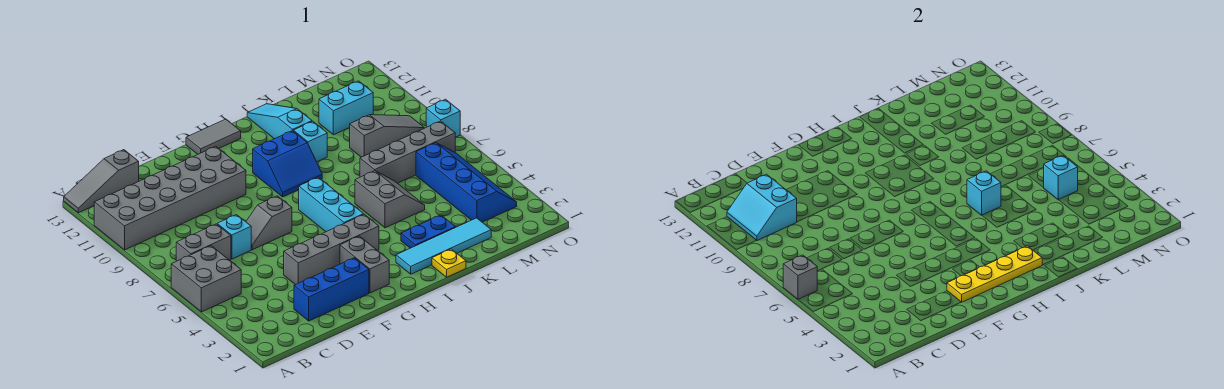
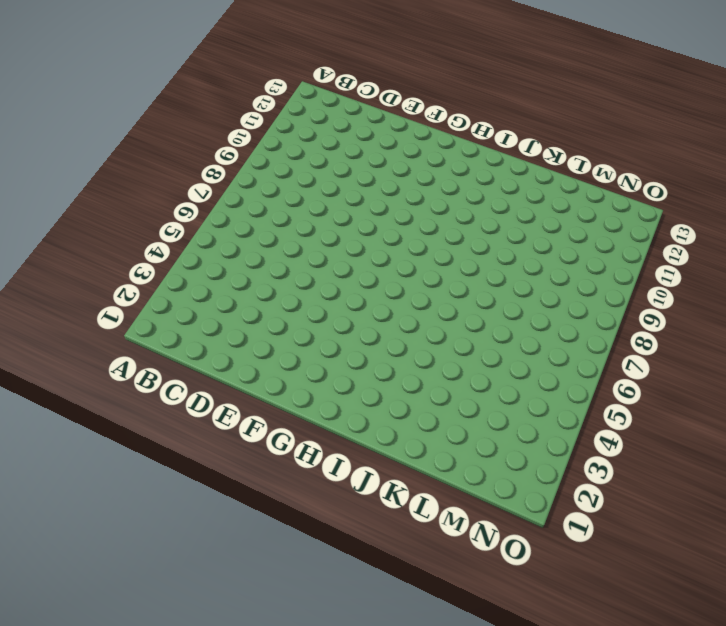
none -> grey 2x2 brick [171,246,241,312]
none -> grey 2x6 brick [94,146,246,250]
none -> grey 1x3 slope [64,150,139,213]

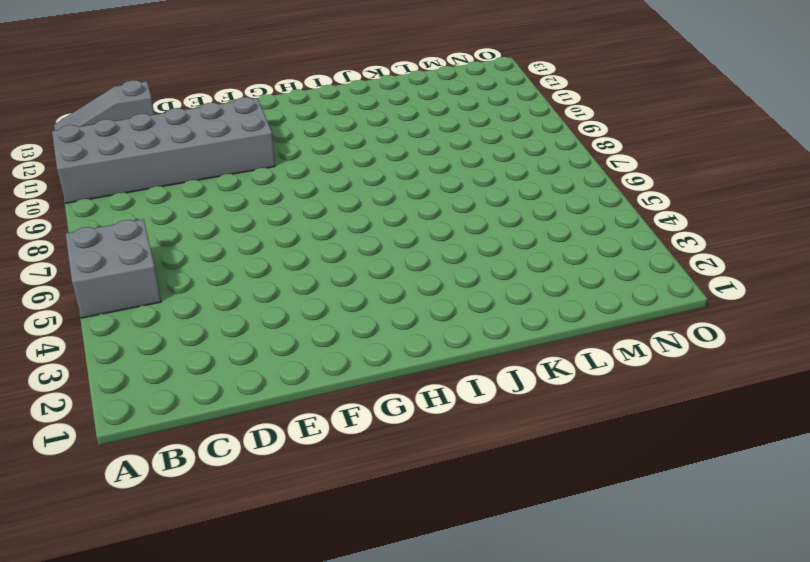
none -> grey 1x2 brick [176,224,231,261]
none -> blue 1x3 brick [294,258,369,321]
none -> cyan 1x1 brick [217,215,251,259]

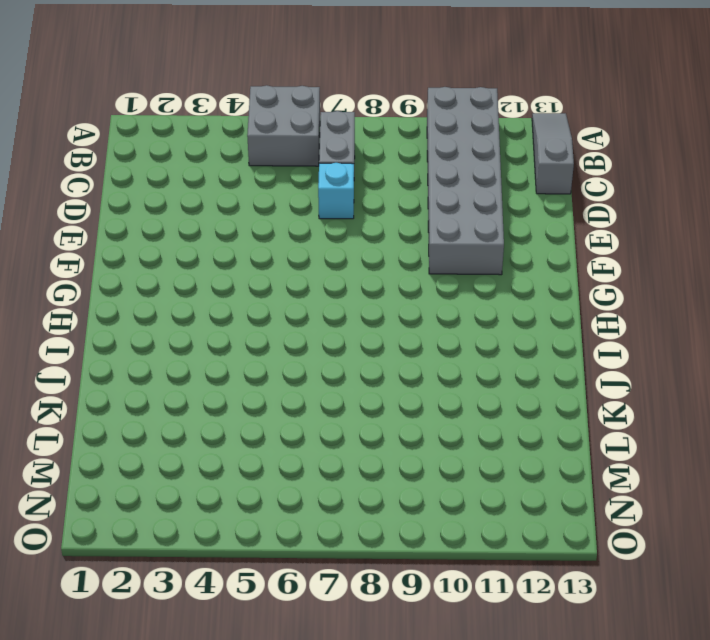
none -> blue 1x3 brick [294,258,369,321]
none -> grey 1x4 brick [284,214,379,285]
none -> grey 1x2 slope [246,196,292,250]

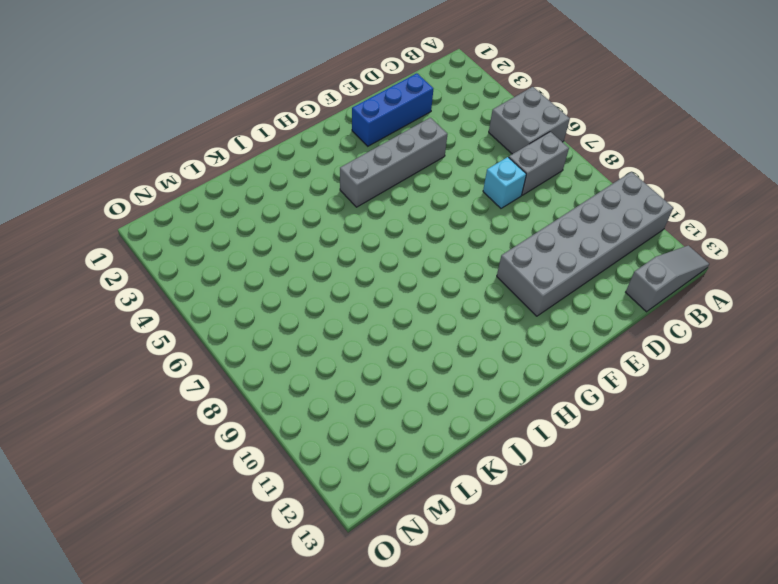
none -> grey 1x2 slope [246,196,292,250]
none -> grey 1x2 brick [340,236,389,293]
none -> grey 1x2 tile [186,119,241,154]

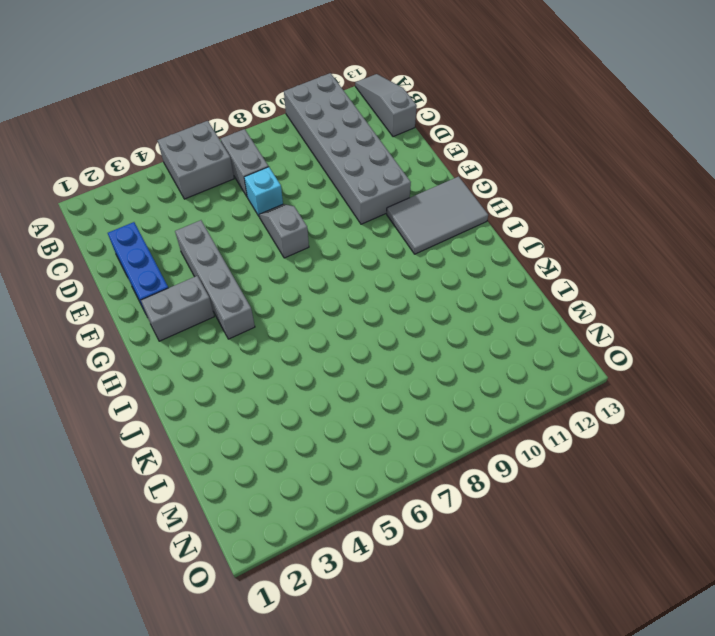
grey 2x3 tile [387,176,488,254] -> grey 1x2 tile [186,119,241,154]
none -> cyan 1x3 brick [299,177,364,232]
none -> blue 2x2 slope [253,131,322,197]
none -> cyan 1x4 tile [396,218,491,274]

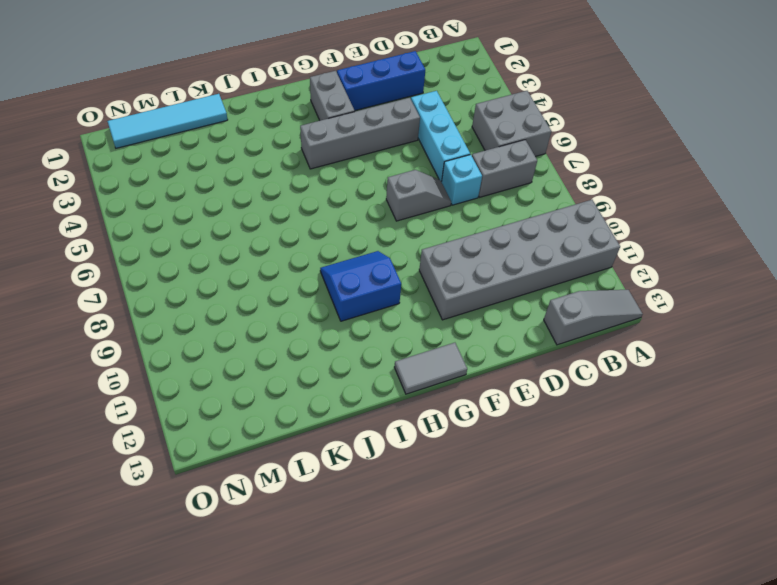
cyan 1x3 brick [411,91,470,182] -> cyan 1x3 brick moved to [299,177,364,232]
cyan 1x4 tile [107,94,228,148] -> cyan 1x4 tile moved to [396,218,491,274]
none -> yellow 1x1 plate [432,249,466,277]
none -> blue 1x2 plate [401,215,456,248]
none -> grey 2x2 slope [355,171,425,228]

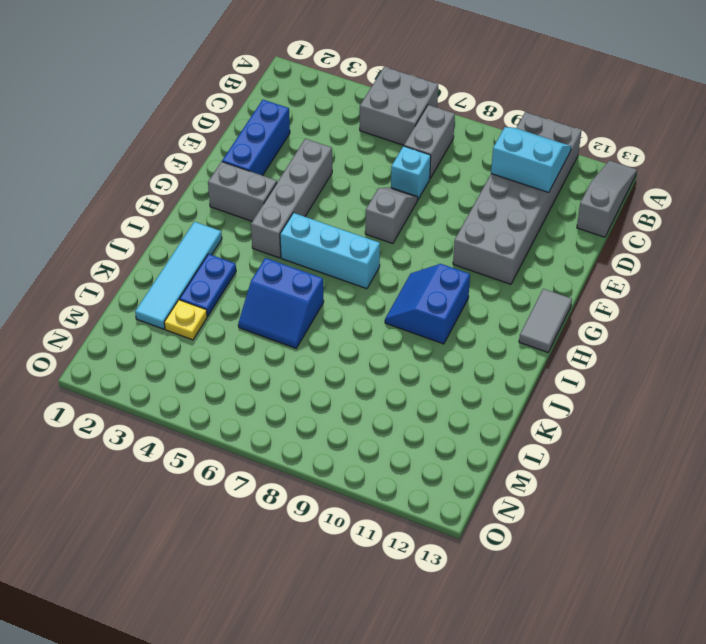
blue 2x2 slope [238,258,324,348] -> grey 2x2 slope [355,171,425,228]
yellow 1x1 plate [164,300,207,340] -> yellow 1x1 plate moved to [432,249,466,277]
none -> cyan 1x1 brick [293,121,327,162]
none -> cyan 1x3 slope [247,104,312,139]
none -> grey 1x4 brick [360,121,455,183]

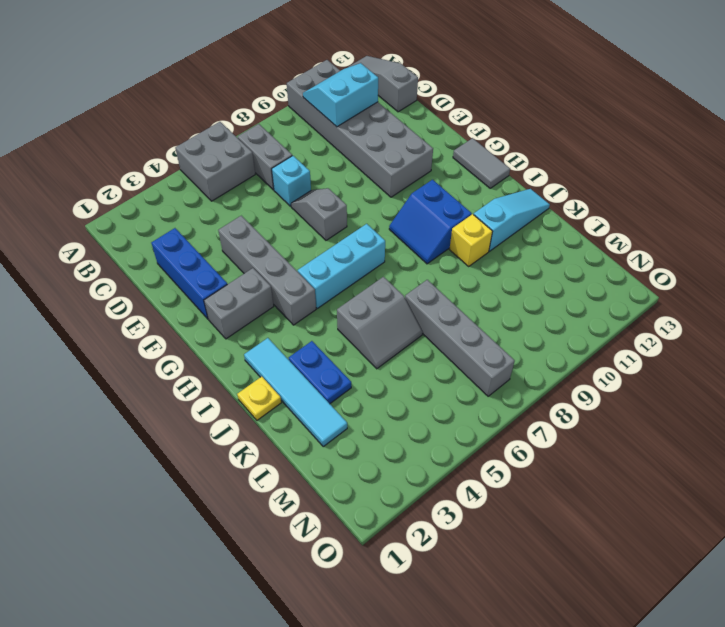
yellow 1x1 brick [449,214,493,266] -> cyan 1x1 brick [293,121,327,162]
none -> grey 1x3 slope [350,115,424,157]
none -> cyan 1x2 brick [319,81,373,135]
none -> blue 2x4 slope [416,143,517,222]

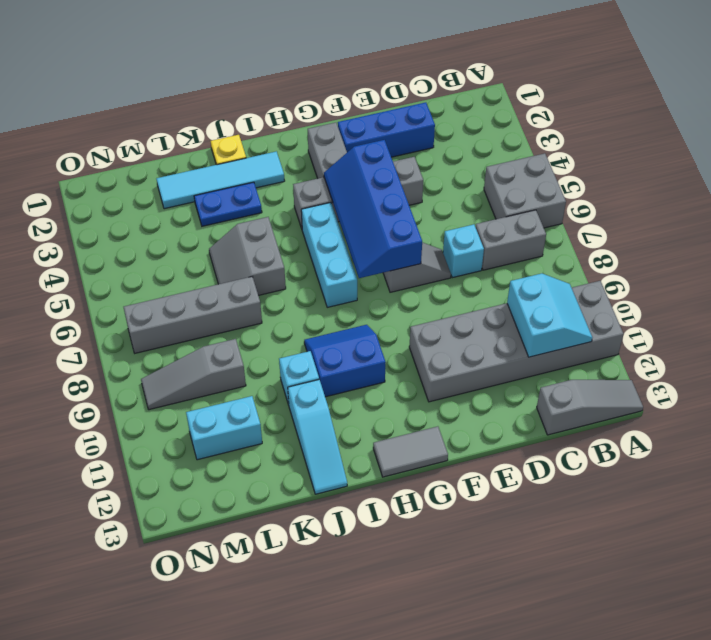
blue 2x4 slope [324,140,422,278] -> blue 2x4 slope moved to [416,143,517,222]
none -> cyan 1x1 brick [426,99,460,137]
none -> grey 1x1 brick [783,255,817,300]
none -> yellow 1x4 plate [947,246,1042,302]

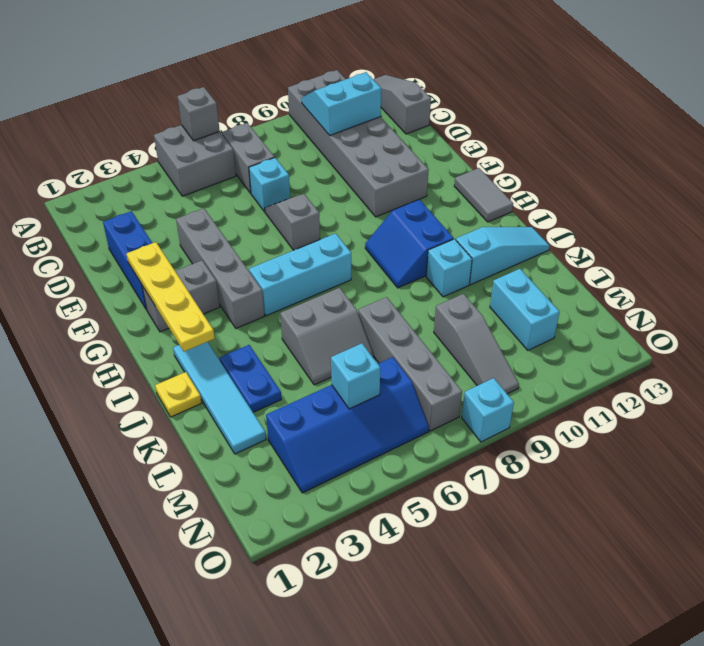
none -> cyan 1x1 brick [967,171,1001,215]

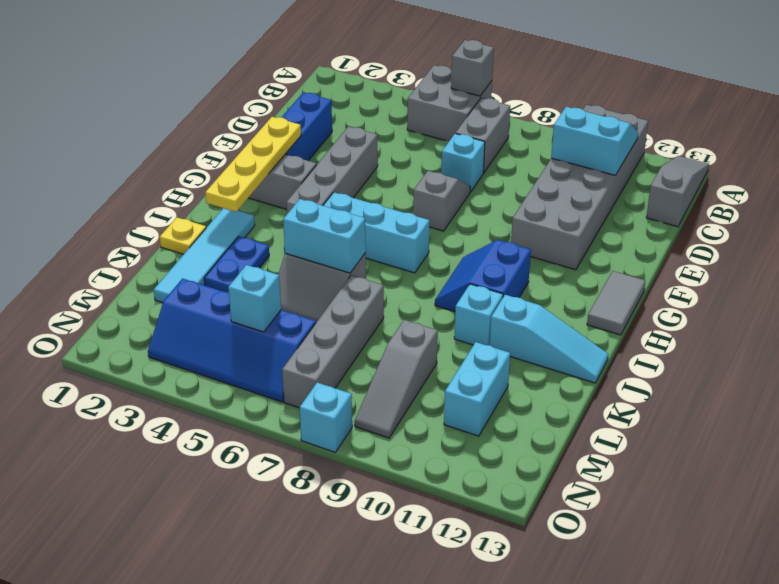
cyan 1x2 brick [283,199,366,273] -> cyan 1x1 brick [967,171,1001,215]

